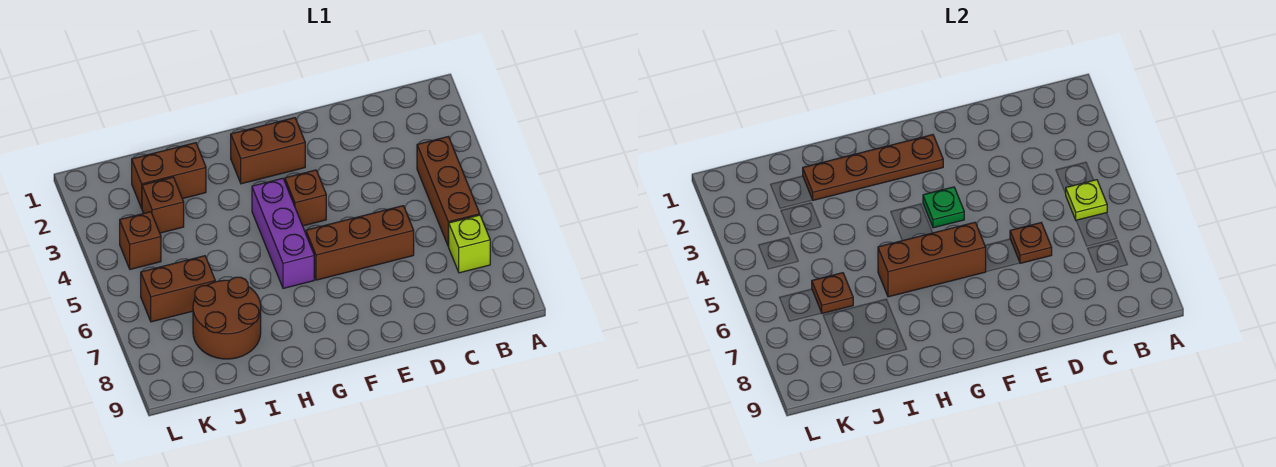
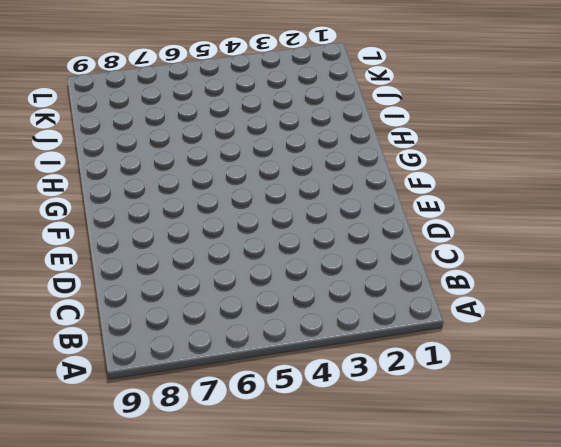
none -> brown 1x3 brick [417,137,480,246]
none -> lime 1x1 brick [448,215,490,273]
none -> brown 1x3 brick [306,206,414,280]

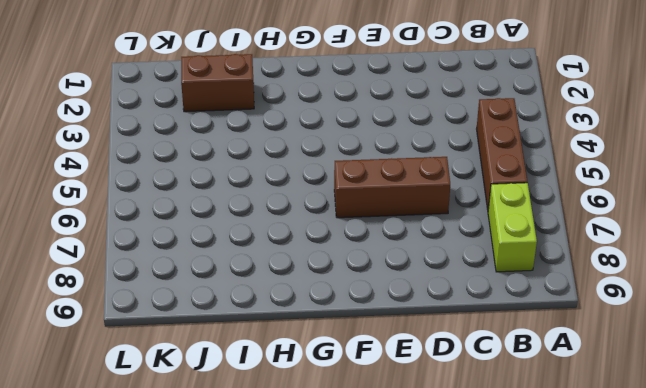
lime 1x2 brick [488,183,537,272] -> lime 1x1 brick [448,215,490,273]
none -> brown 1x2 brick [231,118,305,184]
none -> brown 1x1 brick [285,170,326,226]
none -> purple 1x3 brick [252,178,314,288]

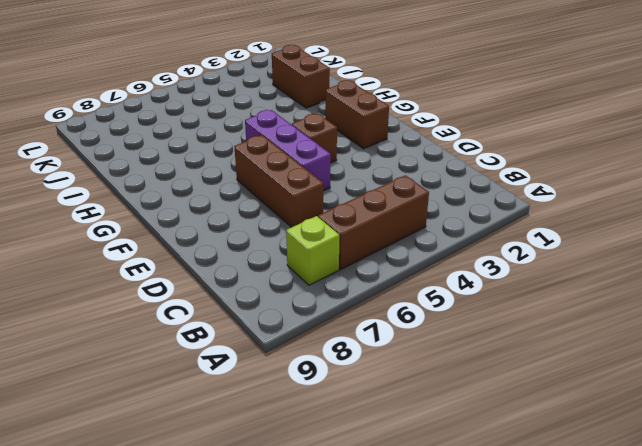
purple 1x3 brick [245,110,331,191] -> purple 1x3 brick turned to [252,178,314,288]
none -> brown 2x2 round brick [193,277,261,359]
none -> brown 1x1 brick [142,177,184,233]
none -> brown 1x2 brick [141,256,215,322]

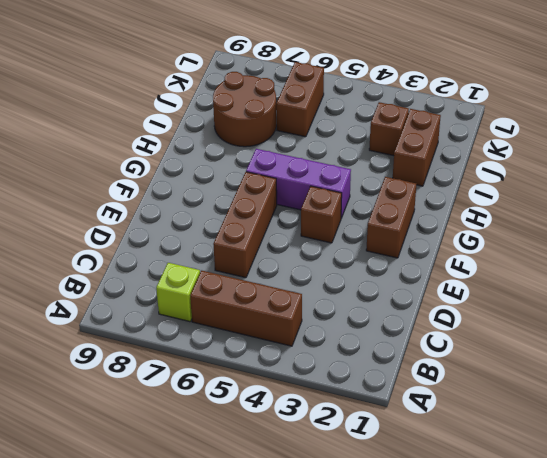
none -> brown 1x1 brick [120,212,161,269]
none -> lime 1x1 plate [1065,180,1107,220]
none -> brown 1x1 plate [1010,223,1052,263]

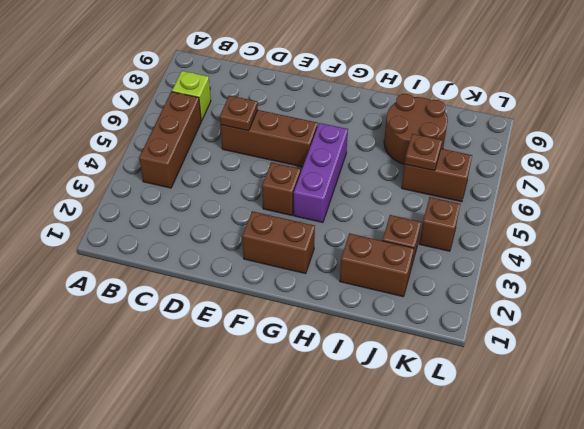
none -> lime 1x1 plate [1065,180,1107,220]
none -> brown 1x4 plate [803,135,943,200]
none -> green 1x1 plate [923,187,964,228]

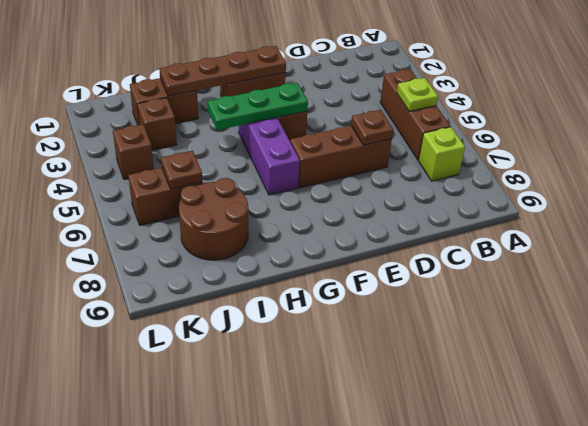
green 1x3 plate [208,83,308,130] -> green 1x1 plate [923,187,964,228]
none -> brown 1x3 brick [878,222,986,297]

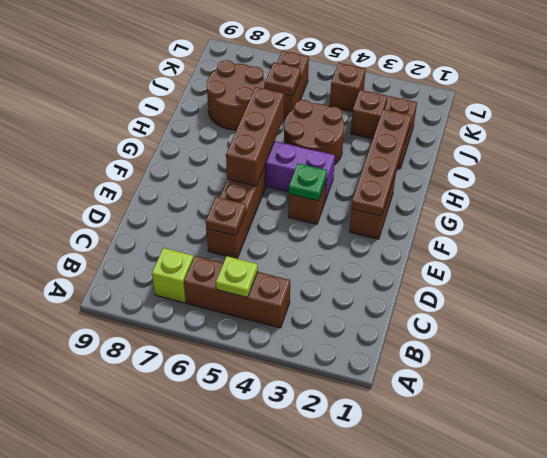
brown 2x2 round brick [284,100,344,165] -> none

